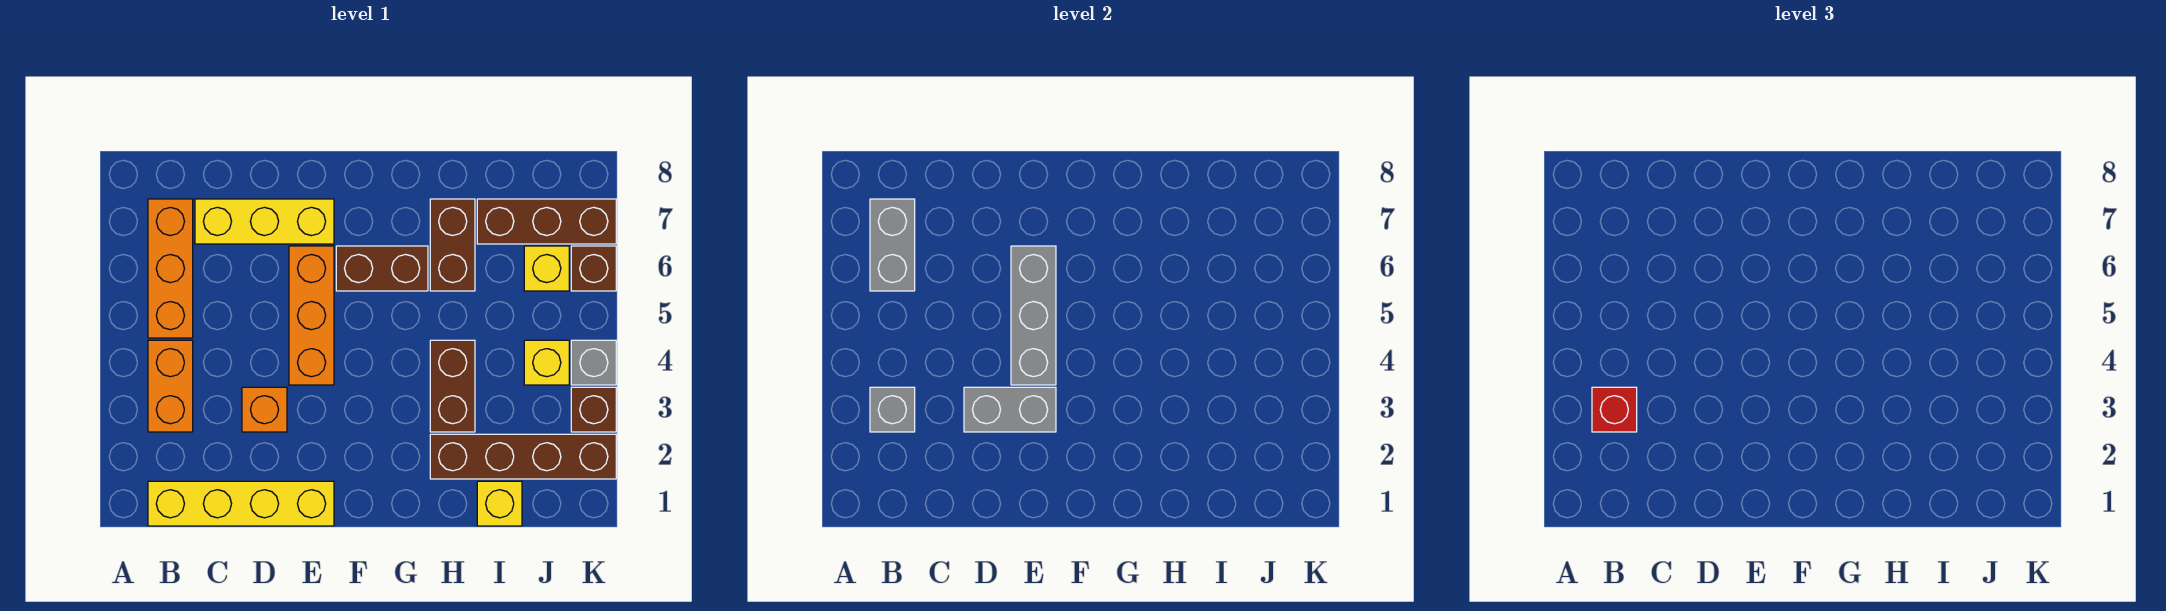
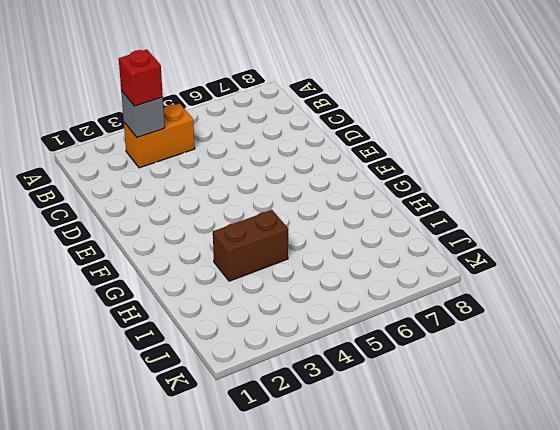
none -> yellow 1x4 brick [148,481,334,526]
none -> orange 1x3 brick [148,199,193,338]
none -> yellow 1x3 brick [195,199,334,244]

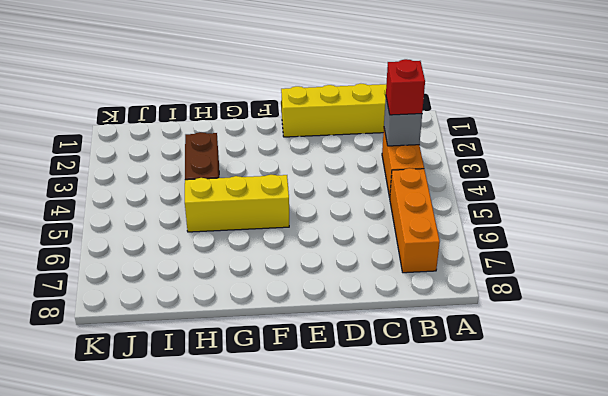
yellow 1x3 brick [185,175,289,232] -> yellow 1x3 brick moved to [195,199,334,244]
none -> orange 1x1 brick [242,387,287,432]
none -> orange 1x3 brick [289,246,334,385]
none -> brown 1x2 brick [336,246,428,291]

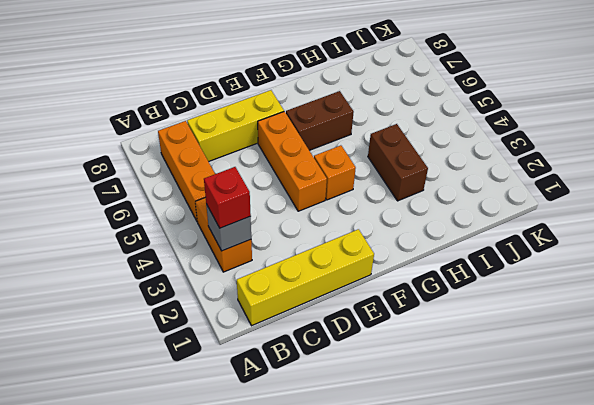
orange 1x1 brick [314,145,356,200] -> orange 1x1 brick moved to [242,387,287,432]
none -> brown 1x4 brick [430,434,616,479]
none -> brown 1x2 brick [430,199,475,291]
none -> yellow 1x1 brick [477,481,522,526]

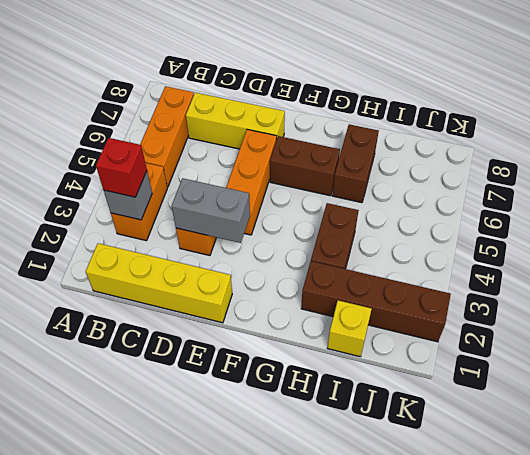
none -> brown 1x3 brick [477,199,616,244]
none -> yellow 1x1 brick [524,340,569,385]
none -> yellow 1x1 brick [524,246,569,291]

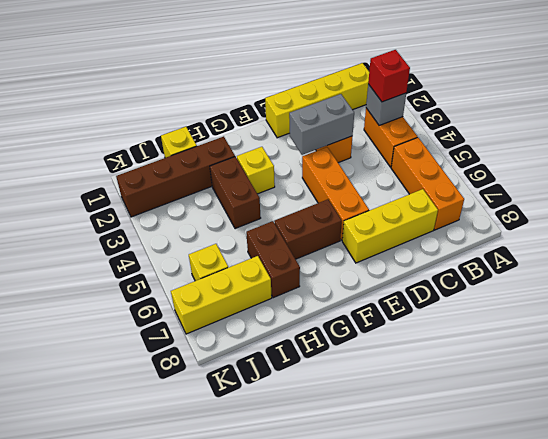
yellow 1x1 brick [237,147,275,194] -> yellow 1x1 brick moved to [524,340,569,385]
yellow 1x3 brick [171,256,272,334] -> brown 1x3 brick [477,199,616,244]
none -> brown 1x1 brick [571,387,616,432]
none -> grey 1x1 brick [571,340,616,385]
none -> brown 1x1 brick [571,246,616,291]

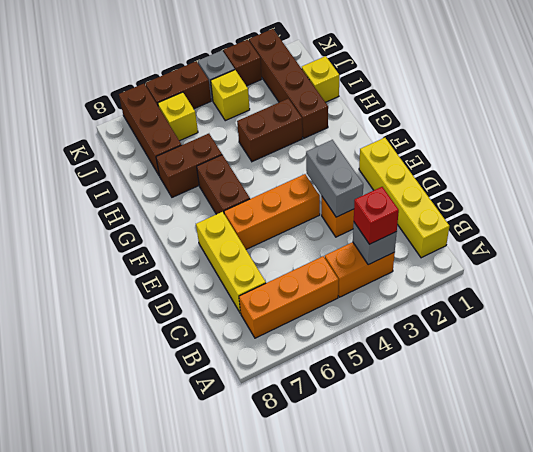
brown 1x2 brick [146,61,211,109] -> brown 1x1 brick [571,246,616,291]
none -> grey 1x2 brick [870,199,915,291]
none -> grey 1x3 brick [1011,246,1056,385]

